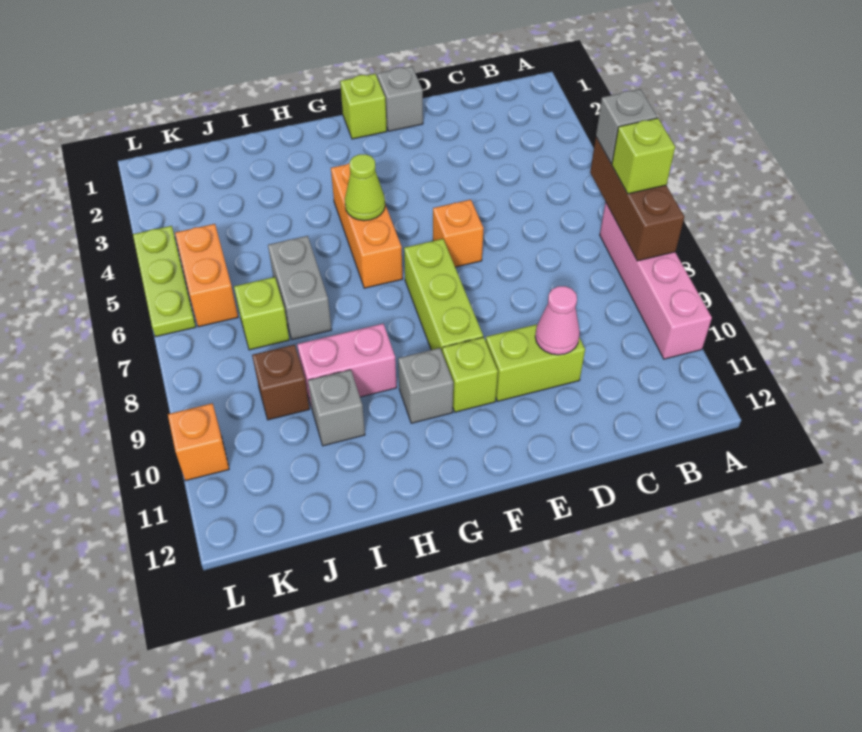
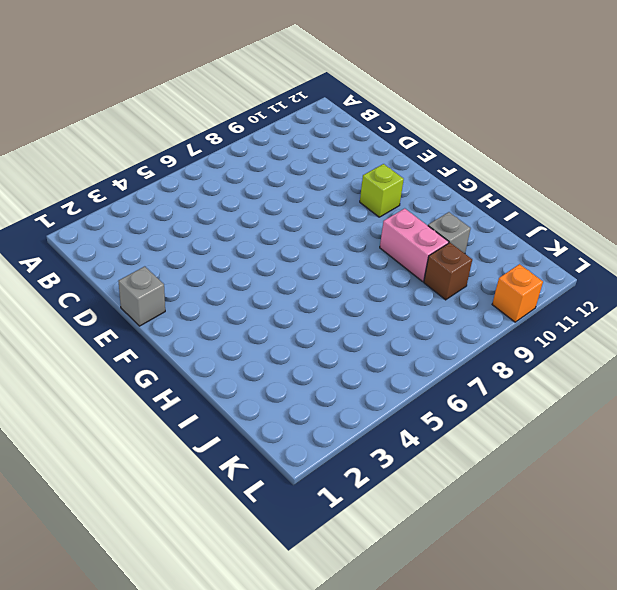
none -> pink 1x4 brick [600,202,712,359]
none -> lime 1x2 brick [486,324,585,401]
none -> orange 1x1 brick [433,200,484,267]

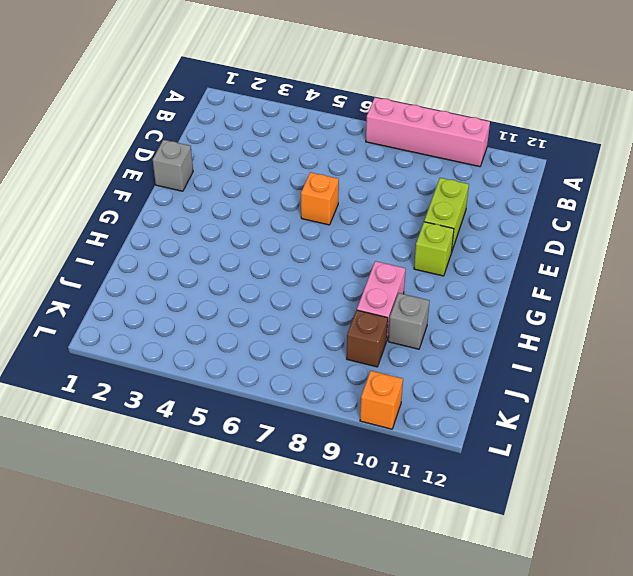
none -> lime 1x1 brick [340,74,387,139]
none -> lime 1x3 brick [404,239,483,351]
none -> orange 1x3 brick [331,163,403,288]

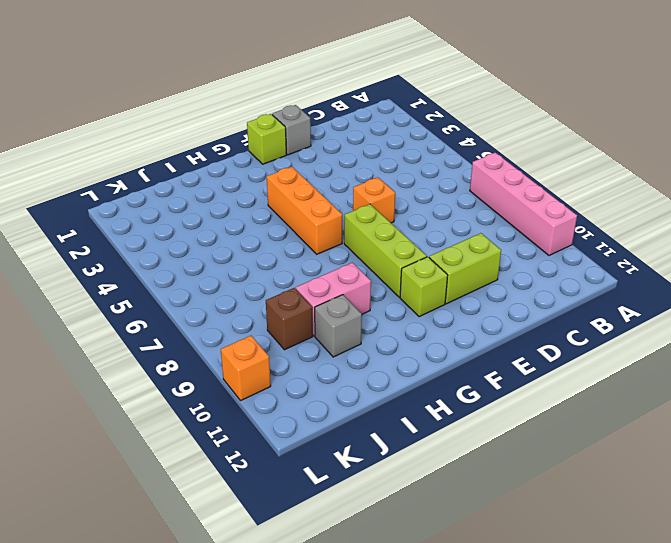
none -> grey 1x1 brick [398,348,453,423]
none -> grey 1x2 brick [268,236,332,340]
none -> lime 1x1 brick [234,277,289,350]

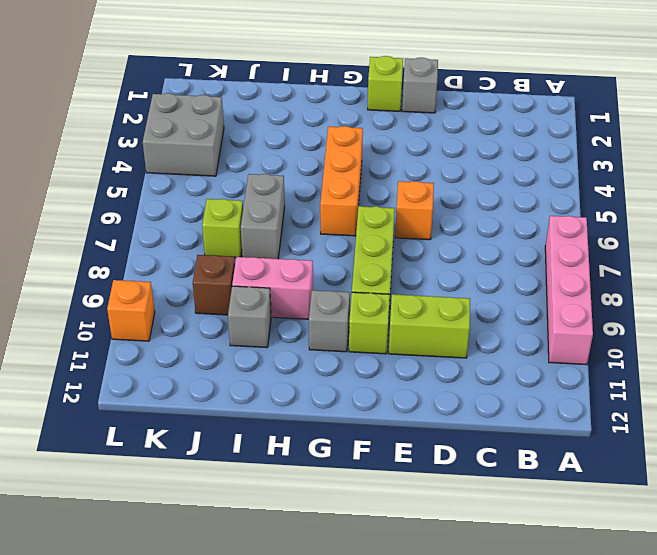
grey 2x2 brick [143,93,224,176] -> lime 1x3 plate [133,226,196,337]
none -> orange 1x2 brick [175,224,238,327]
none -> brown 1x3 brick [590,138,684,261]
none -> pink 1x1 cone [535,286,580,355]

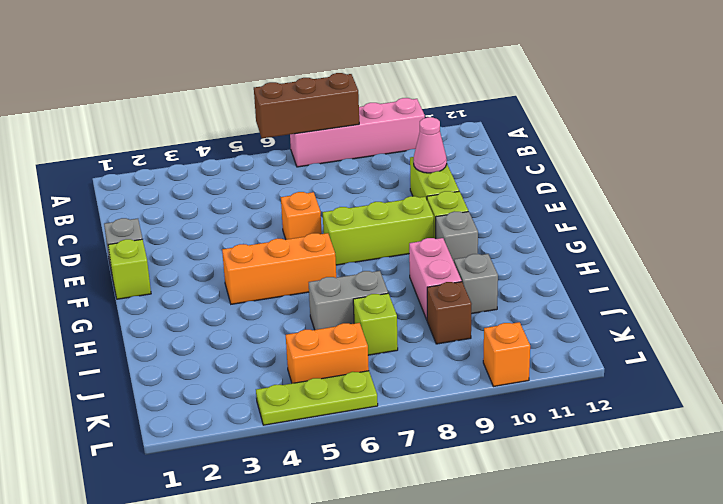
none -> lime 1x1 cone [345,154,385,221]
none -> grey 1x1 brick [596,89,657,164]
none -> lime 1x1 brick [612,118,675,194]

